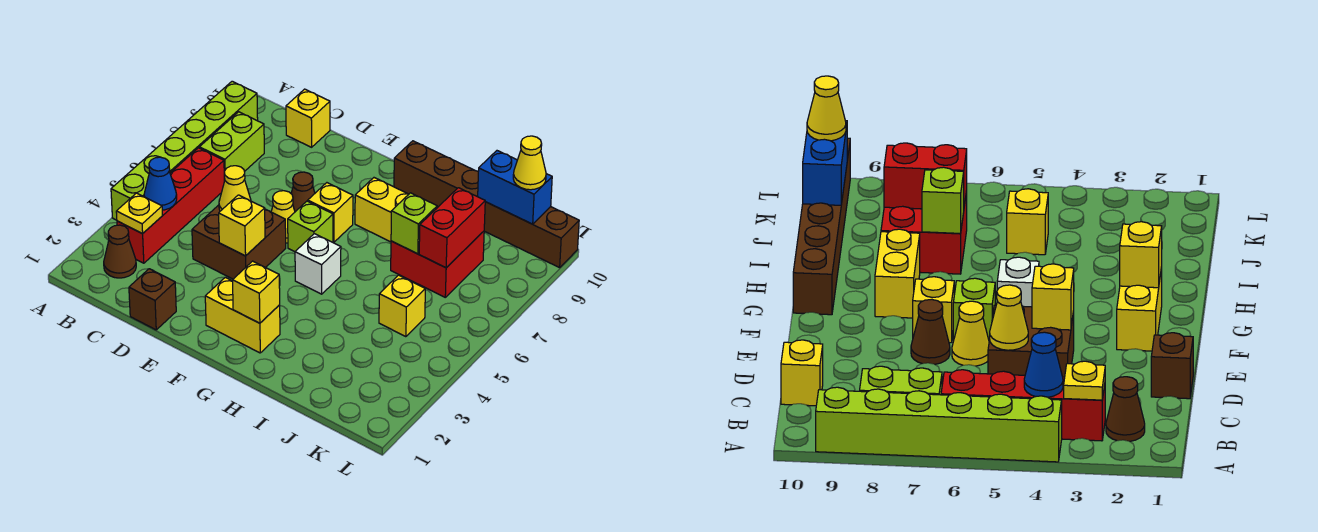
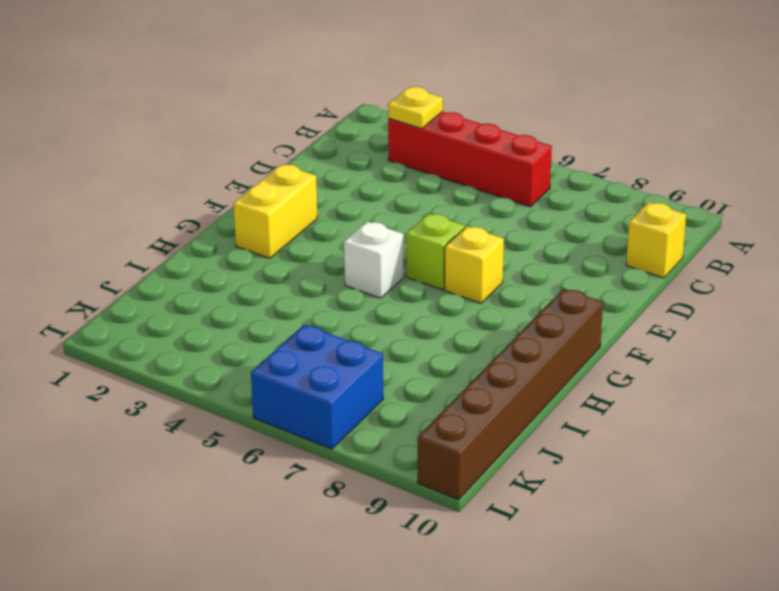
blue 2x2 brick [251,325,383,449] -> none
none -> lime 1x6 brick [111,81,258,220]
none -> brown 1x1 cone [104,225,136,278]
none -> lime 1x2 brick [199,112,264,181]

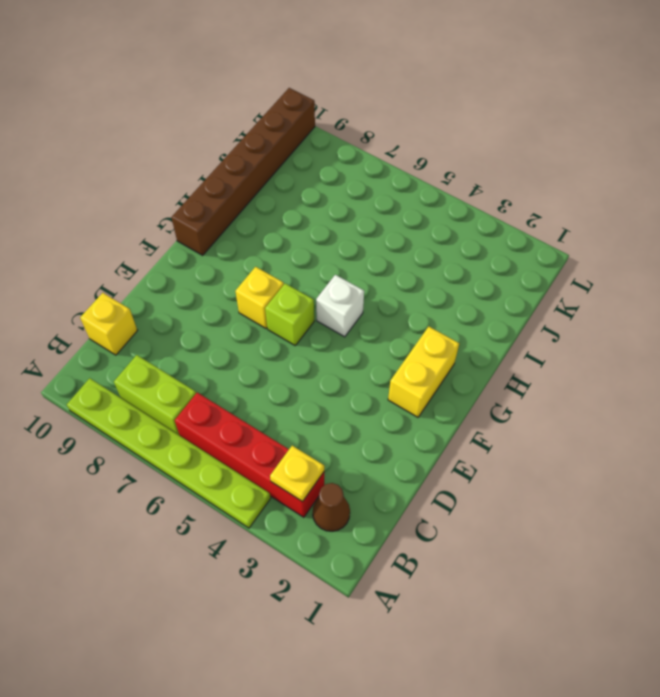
lime 1x6 plate [67,378,271,528] -> lime 1x6 brick [111,81,258,220]
none -> brown 1x1 brick [129,269,176,330]
none -> brown 2x2 brick [192,205,286,279]
none -> yellow 1x1 cone [271,191,295,243]

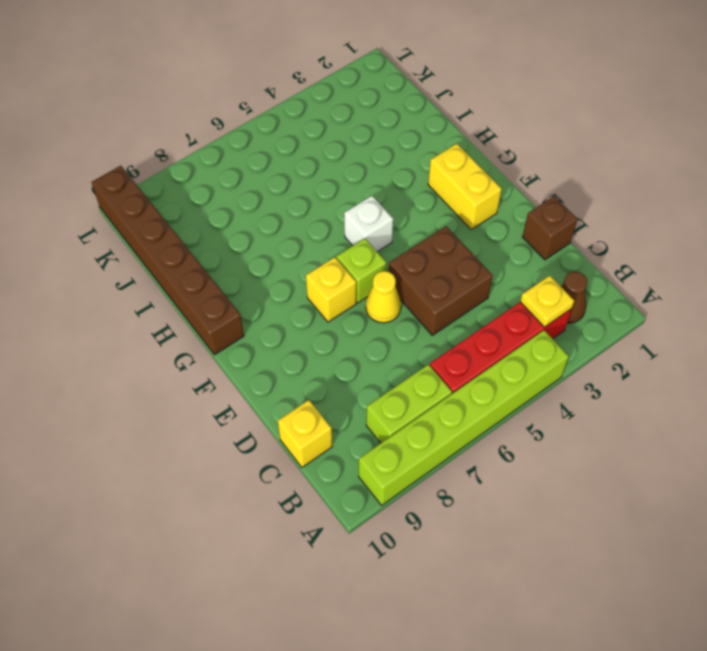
none -> brown 1x1 cone [291,172,315,212]
none -> yellow 1x2 brick [355,178,409,242]
none -> red 2x2 brick [391,231,484,297]

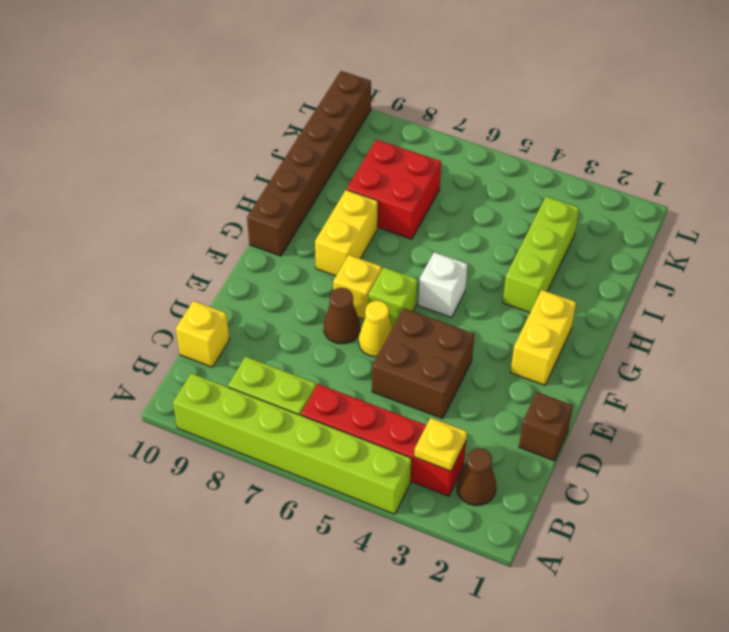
lime 1x3 brick [503,197,579,313] -> none
none -> yellow 1x1 brick [379,275,425,337]
none -> blue 1x1 cone [144,157,177,210]
none -> yellow 1x1 cone [219,166,251,211]

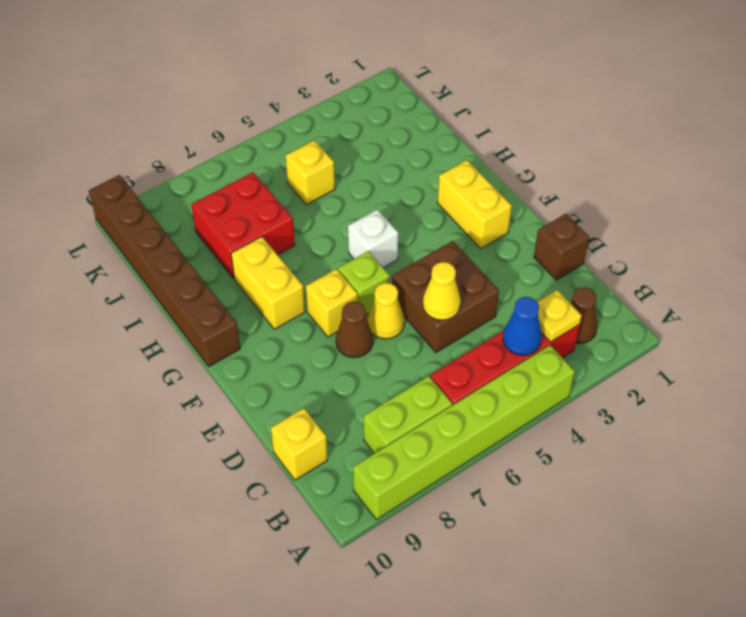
none -> yellow 1x1 brick [219,195,265,256]
none -> yellow 1x1 brick [233,261,280,323]
none -> lime 1x1 brick [391,193,437,254]

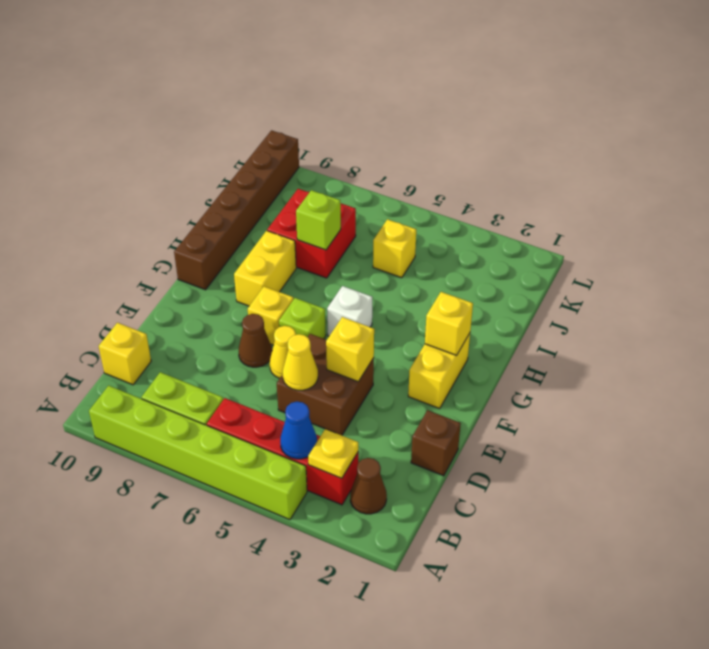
none -> red 1x2 brick [419,188,485,268]
none -> blue 1x2 brick [478,151,552,224]
none -> yellow 1x1 cone [513,136,546,190]

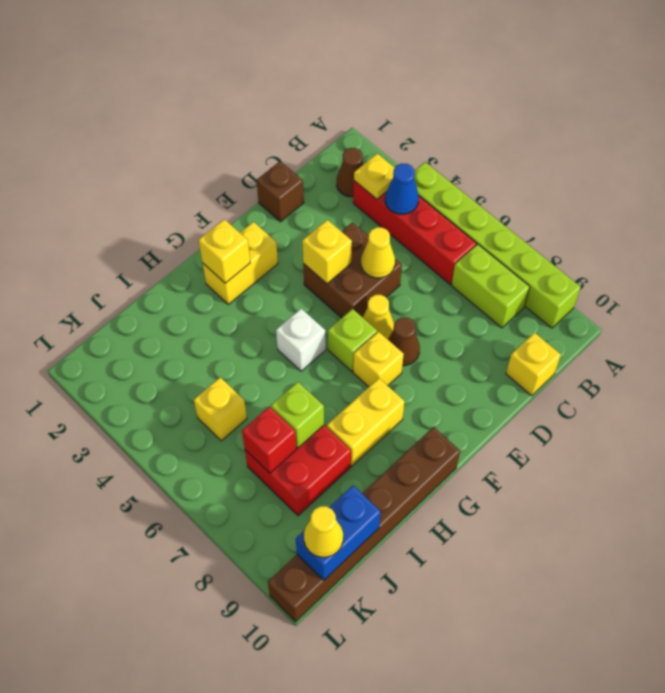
red 1x1 brick [242,407,297,473] -> red 1x2 brick [419,188,485,268]

